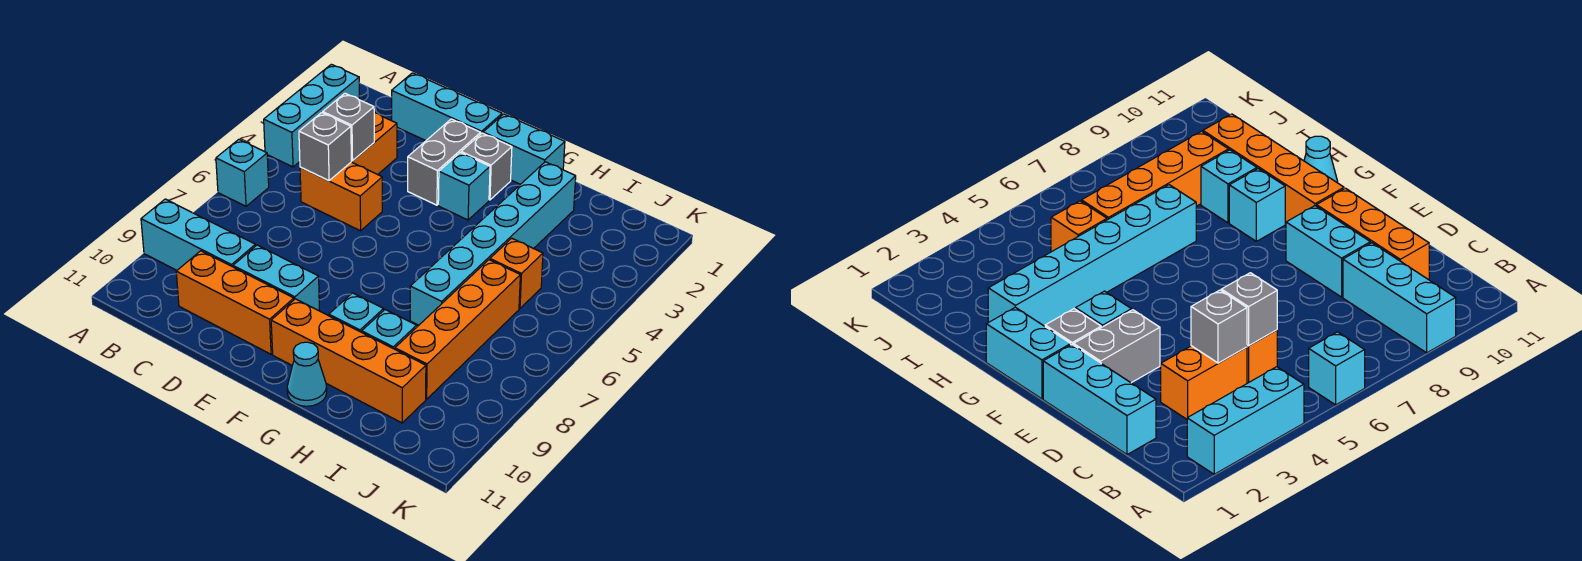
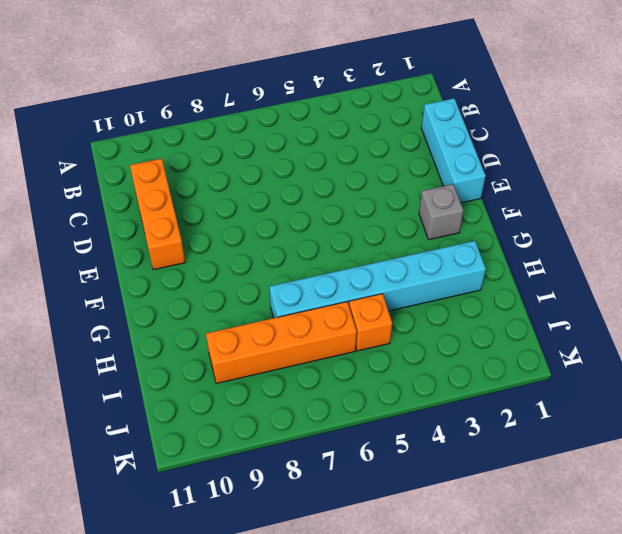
none -> cyan 1x3 brick [264,64,359,167]
none -> cyan 1x1 brick [216,139,269,206]
none -> cyan 1x3 brick [141,199,255,270]

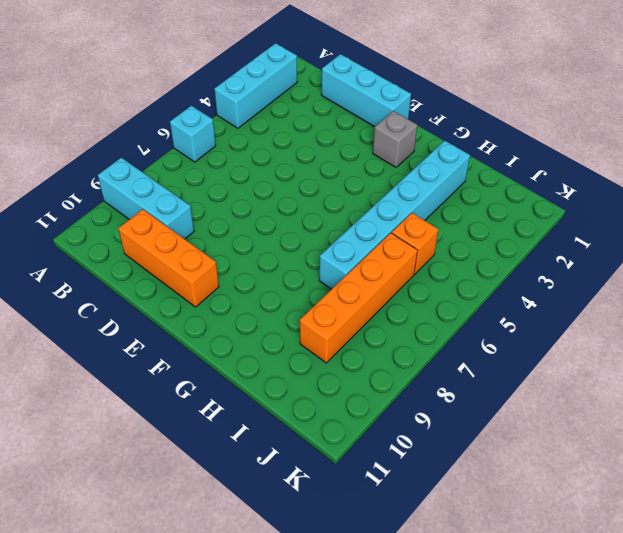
none -> orange 1x2 brick [351,113,397,175]
none -> orange 1x2 brick [300,162,382,231]
none -> cyan 1x2 brick [233,245,320,311]

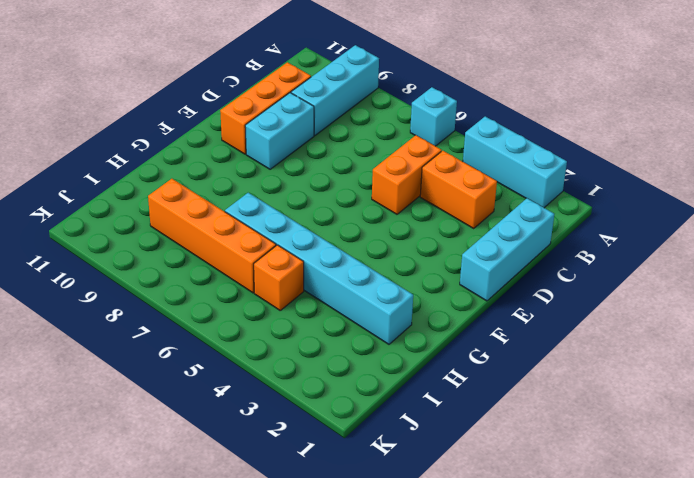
none -> grey 1x2 brick [408,119,481,205]
none -> cyan 1x2 brick [483,114,565,184]
none -> grey 1x1 brick [461,133,512,200]

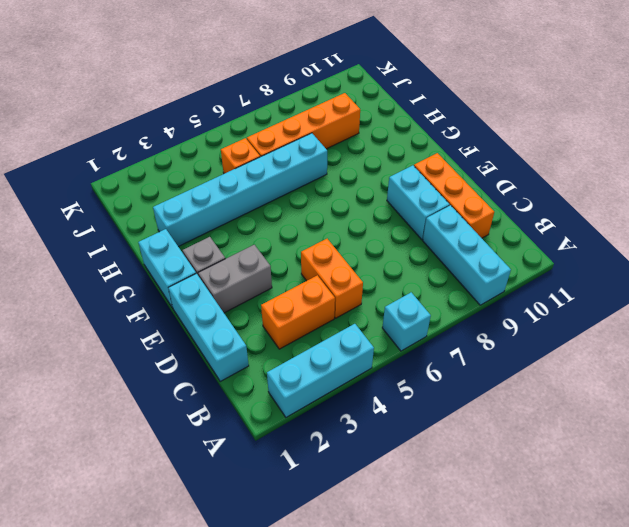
none -> cyan 1x1 brick [438,153,490,220]
none -> orange 1x4 brick [271,299,426,423]
none -> cyan 1x1 brick [329,293,384,332]

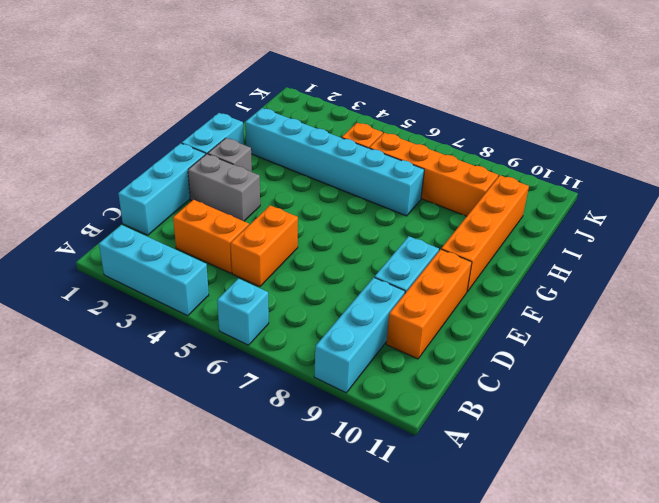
none -> cyan 1x1 brick [438,153,490,220]
none -> cyan 1x1 brick [329,293,384,332]
none -> cyan 1x1 cone [287,342,327,406]

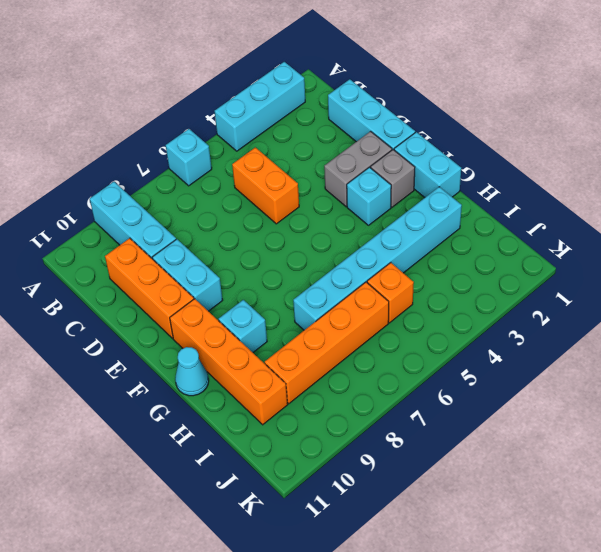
none -> orange 1x2 brick [351,113,397,175]
none -> cyan 1x1 brick [362,310,417,349]
none -> grey 1x1 brick [323,93,374,161]

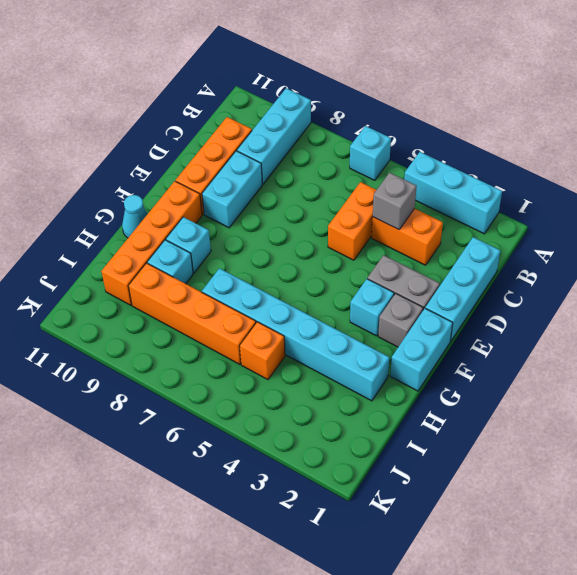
none -> grey 1x1 brick [299,113,351,181]

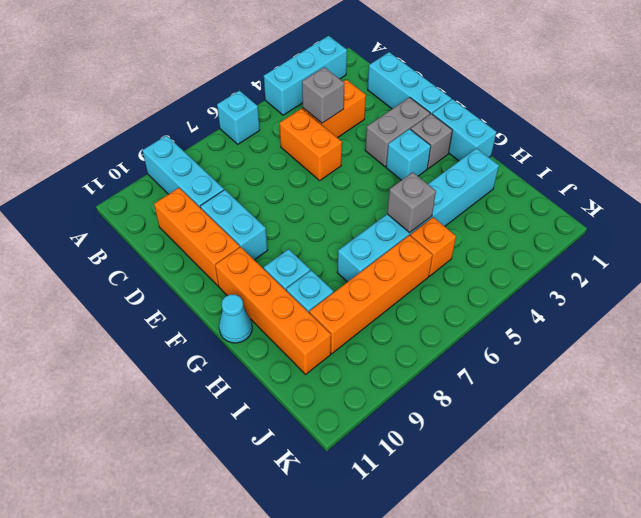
grey 1x1 brick [387,172,436,233] -> grey 1x1 brick moved to [299,113,351,181]

